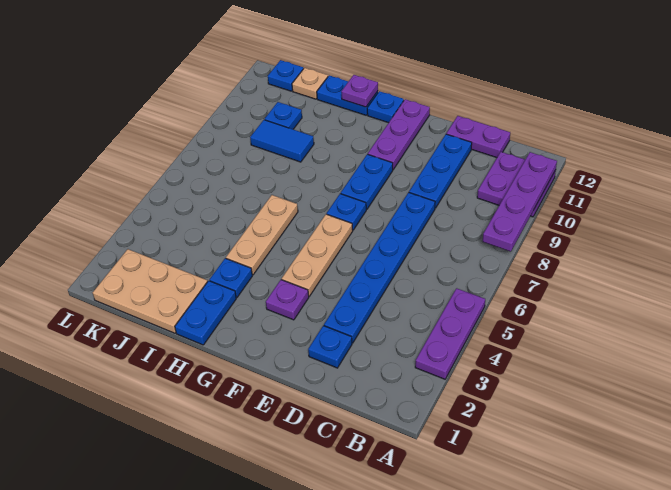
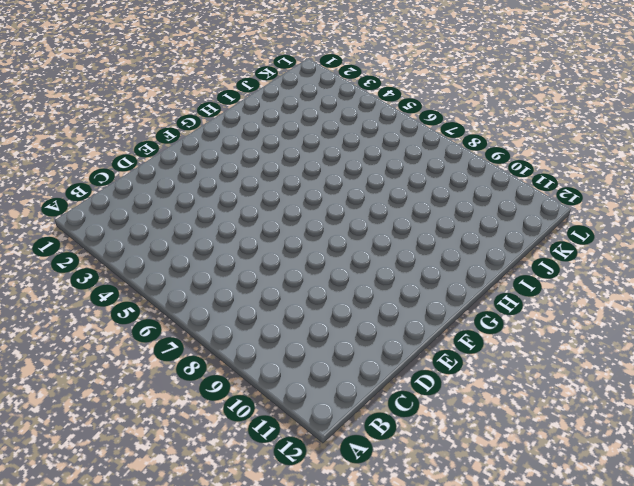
none -> purple 1x3 plate [415,288,485,379]
none -> purple 2x2 plate [477,152,556,217]
none -> purple 1x2 plate [446,116,510,158]

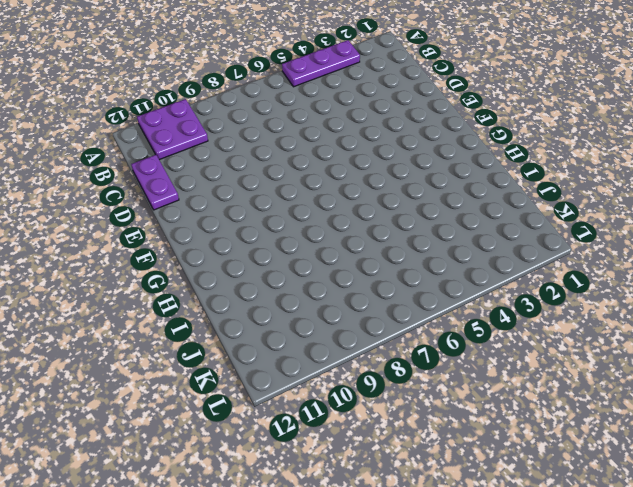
none -> blue 1x1 plate [308,326,352,368]
none -> blue 1x6 plate [324,192,435,343]
none -> blue 1x3 plate [409,134,472,208]

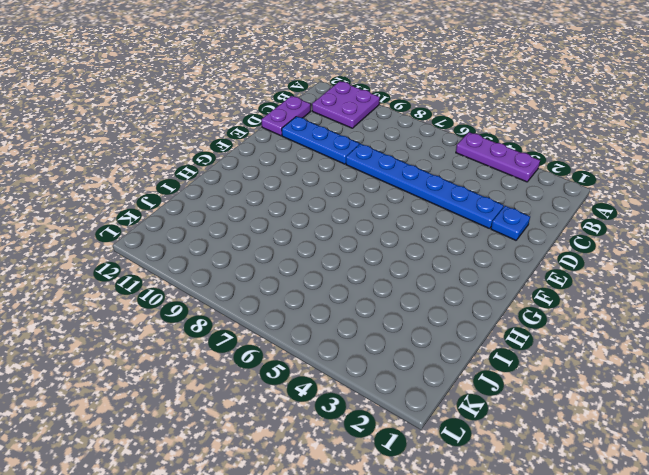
none -> purple 1x1 plate [266,280,309,320]
none -> tan 1x3 plate [282,214,353,296]
none -> blue 1x1 plate [327,194,366,230]

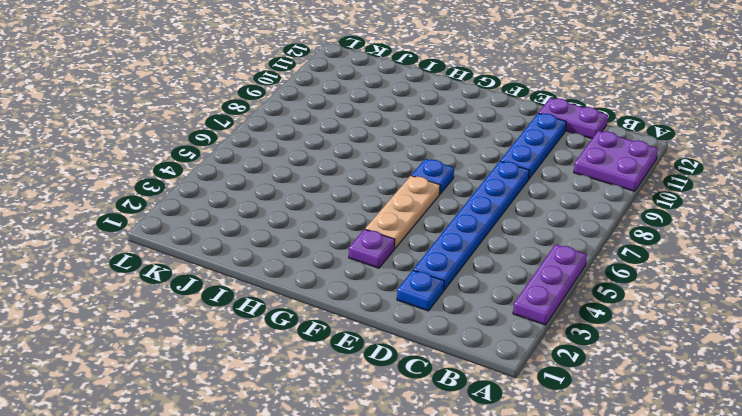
none -> blue 1x2 plate [341,154,393,210]
none -> purple 1x3 plate [368,99,430,169]
none -> blue 1x1 plate [367,91,404,123]

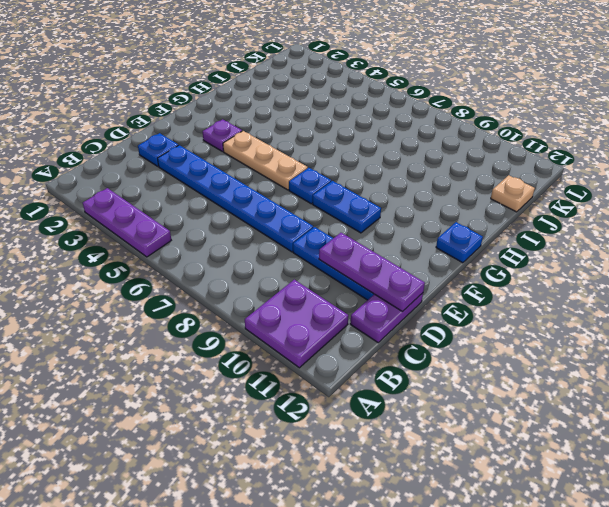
purple 1x3 plate [319,233,425,311] -> purple 1x3 plate moved to [368,99,430,169]
none -> blue 1x2 plate [175,281,236,345]
none -> blue 1x1 plate [210,258,252,297]
none -> tan 1x3 plate [226,195,298,275]

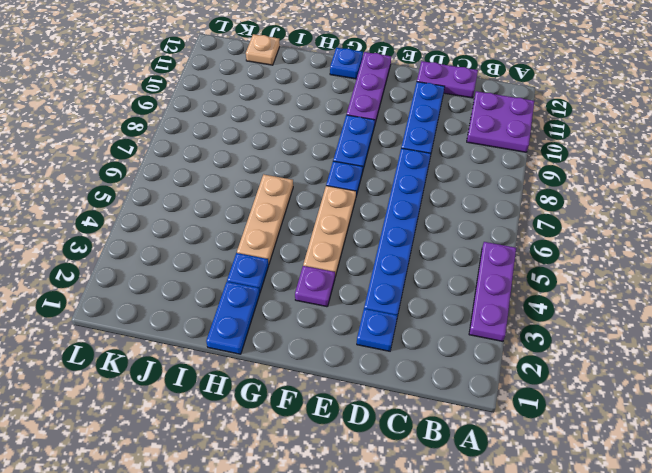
none -> blue 1x2 plate [317,75,378,115]
none -> tan 2x3 plate [93,249,207,333]
none -> blue 1x2 tile [250,120,314,162]

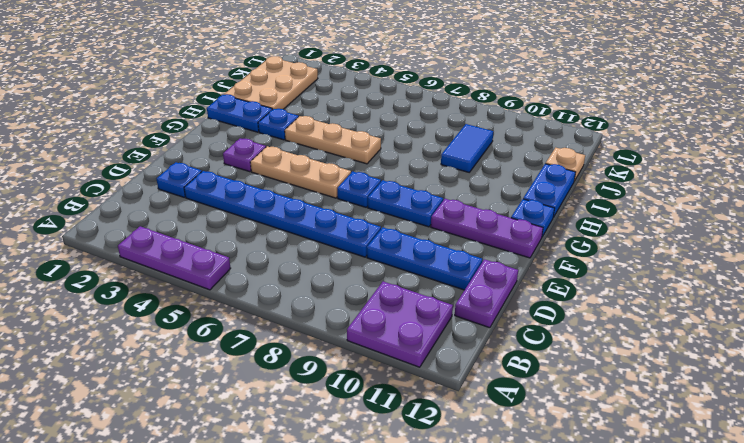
none -> blue 1x1 plate [265,102,302,129]
none -> blue 1x1 plate [268,60,303,91]
none -> purple 1x4 plate [483,152,557,252]

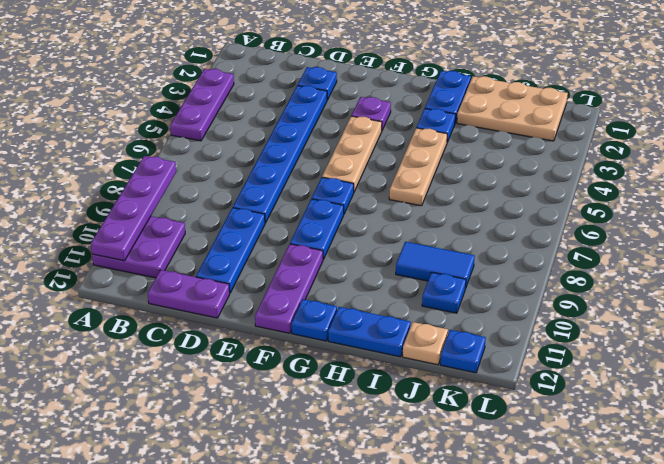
none -> purple 1x1 plate [341,75,378,107]

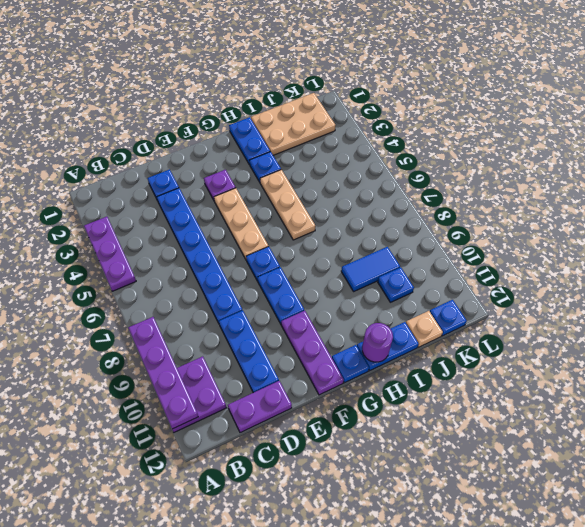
purple 1x1 round brick [362,323,393,362] -> purple 1x1 plate [341,75,378,107]

